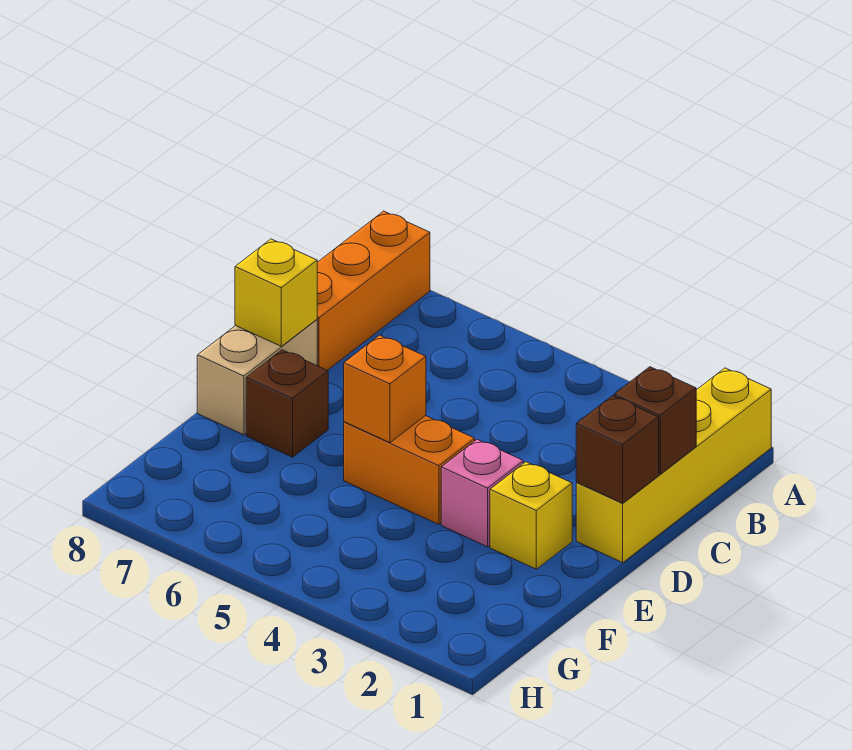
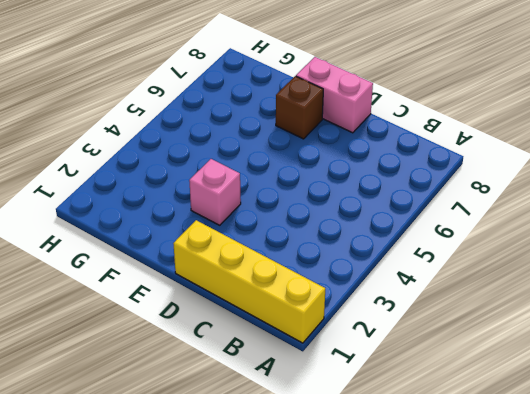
pink 1x2 brick [296,57,373,133] -> tan 1x2 brick [197,320,317,435]
none -> orange 1x3 brick [317,211,430,370]
none -> yellow 1x1 brick [490,462,572,569]

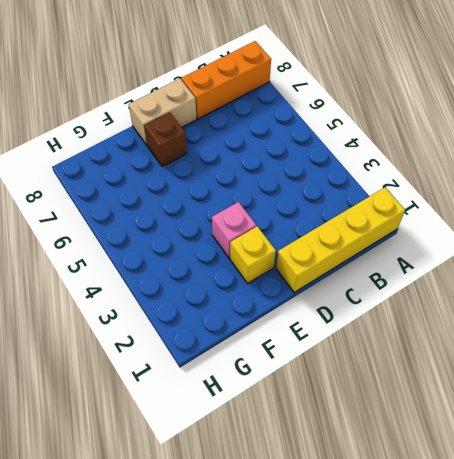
none -> orange 1x2 brick [344,416,475,524]
none -> brown 1x1 brick [614,367,696,474]

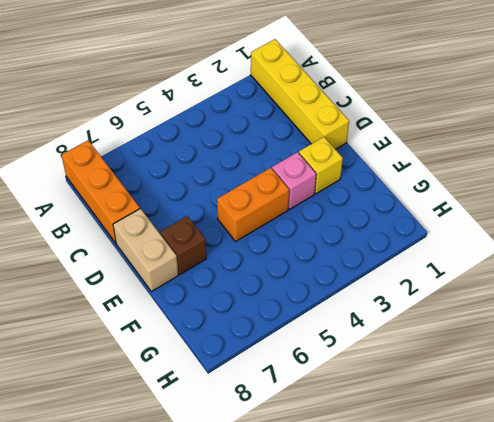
none -> brown 1x1 brick [614,367,696,474]
none -> brown 1x1 brick [576,396,659,503]

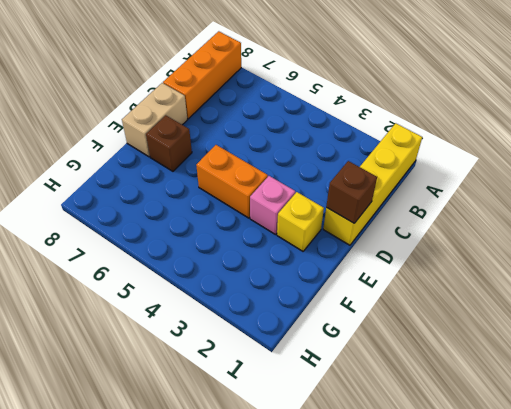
none -> brown 1x1 brick [614,367,696,474]
none -> yellow 1x1 brick [235,239,317,346]

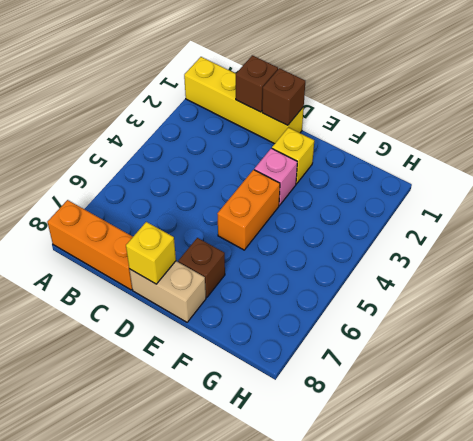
none -> orange 1x1 brick [344,335,426,443]

